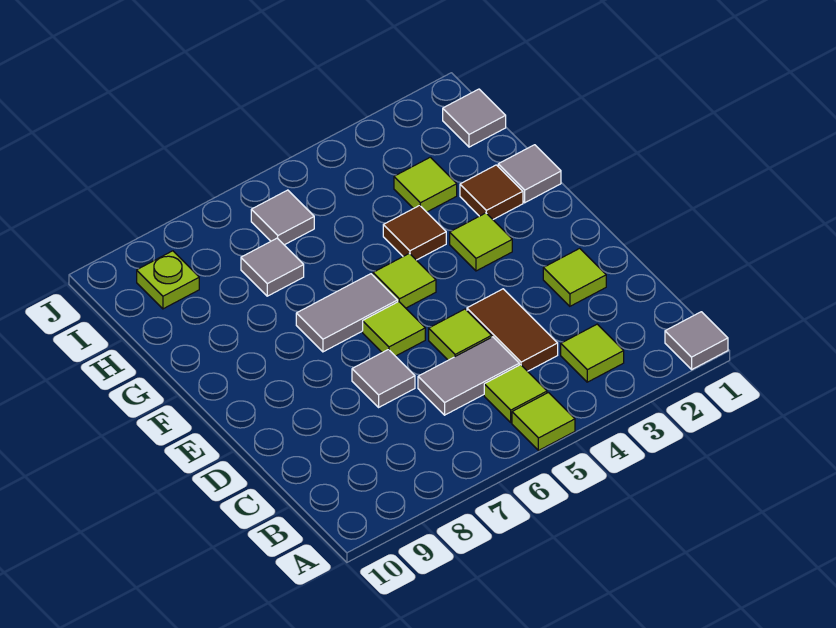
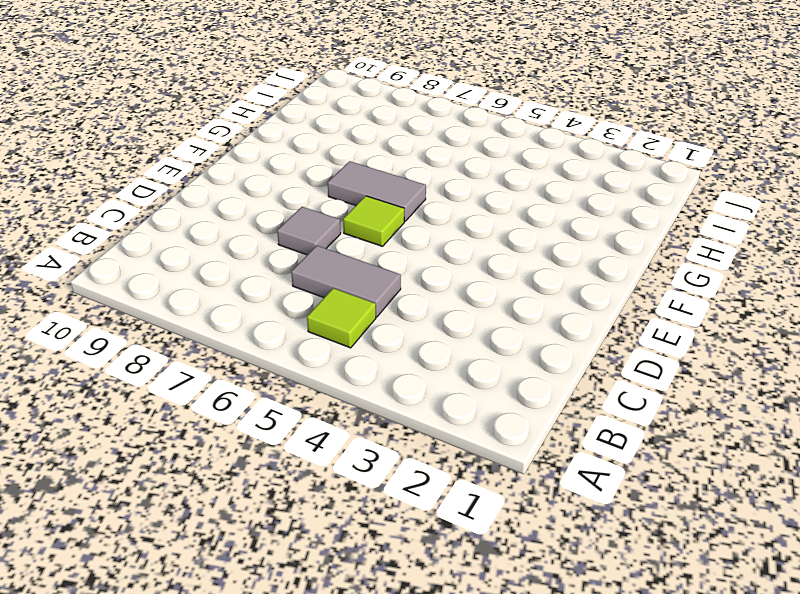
none -> grey 1x1 tile [665,312,728,369]
none -> lime 1x1 tile [512,393,575,451]
none -> lime 1x1 tile [561,324,624,382]

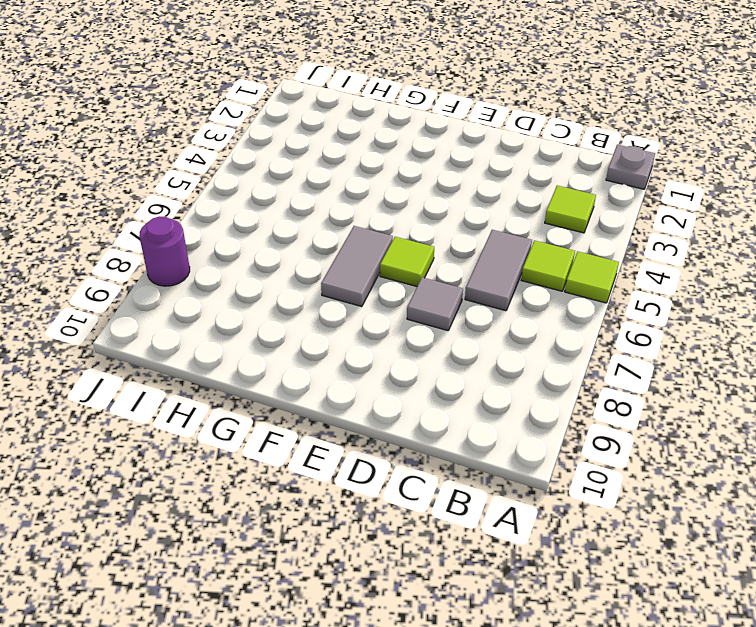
grey 1x1 plate [606,145,655,189] -> grey 1x1 tile [665,312,728,369]
purple 1x1 round brick [139,216,190,286] -> none
none -> brown 1x2 tile [467,289,558,371]
none -> lime 1x1 tile [543,248,606,306]
none -> lime 1x1 tile [429,309,492,360]

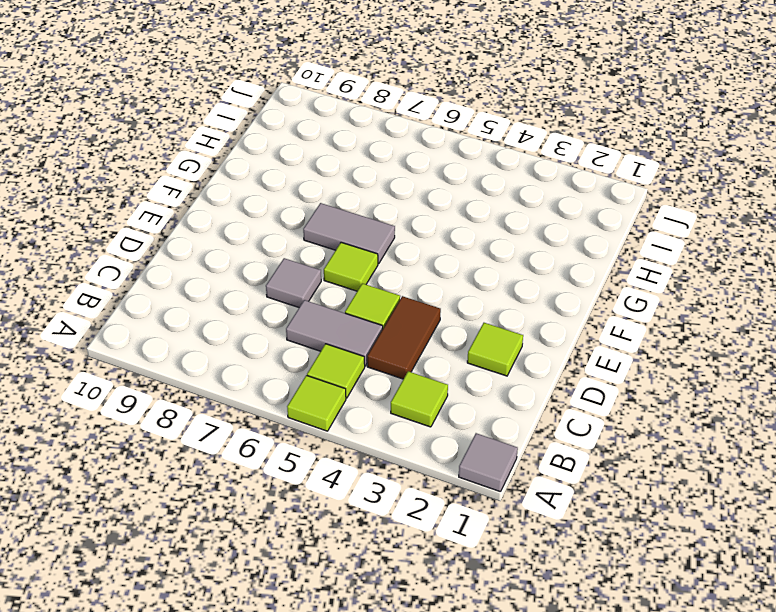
none -> lime 1x1 tile [450,213,512,271]
none -> lime 1x1 tile [373,253,436,308]
none -> grey 1x1 tile [498,145,561,203]

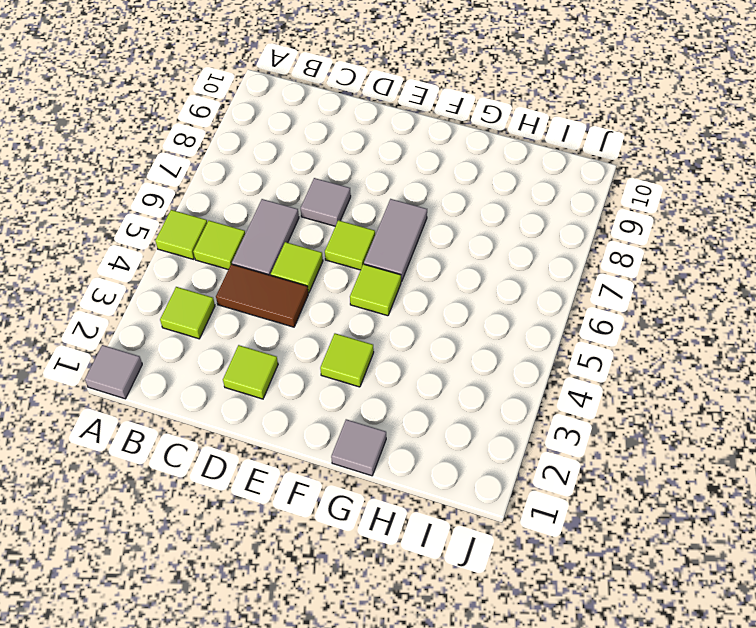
none -> brown 1x1 tile [460,165,523,219]
none -> brown 1x1 tile [383,205,446,260]
none -> lime 1x1 tile [394,157,457,212]

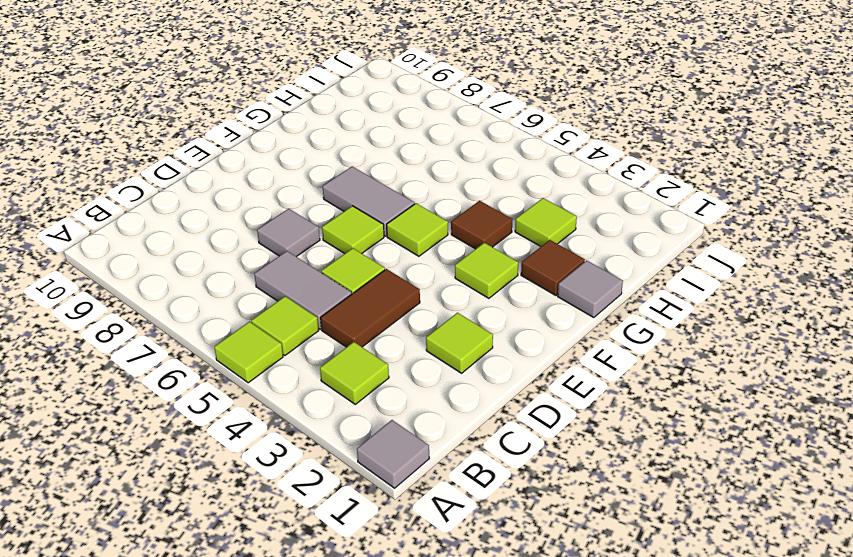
none -> grey 1x1 tile [241,238,304,296]
none -> grey 1x1 tile [443,89,506,147]
none -> grey 1x1 tile [251,190,314,245]

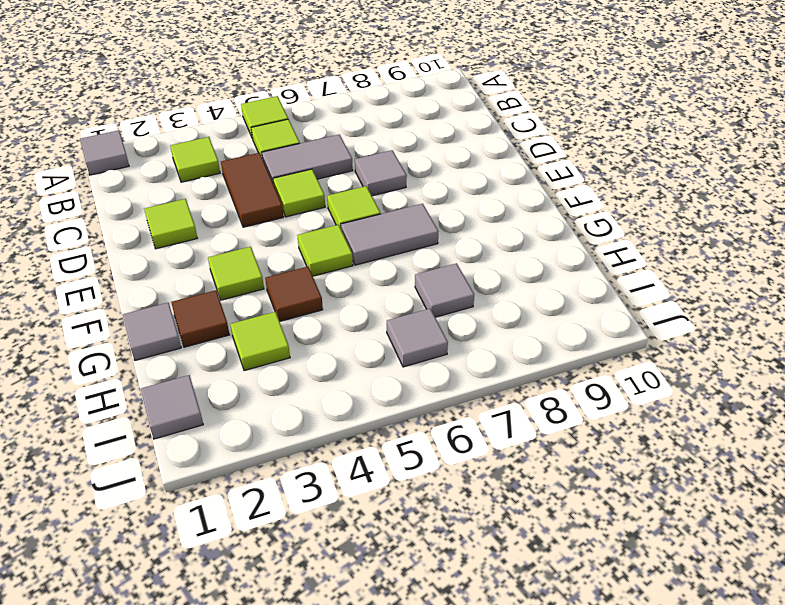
none -> lime 1x1 plate [137,251,199,309]

